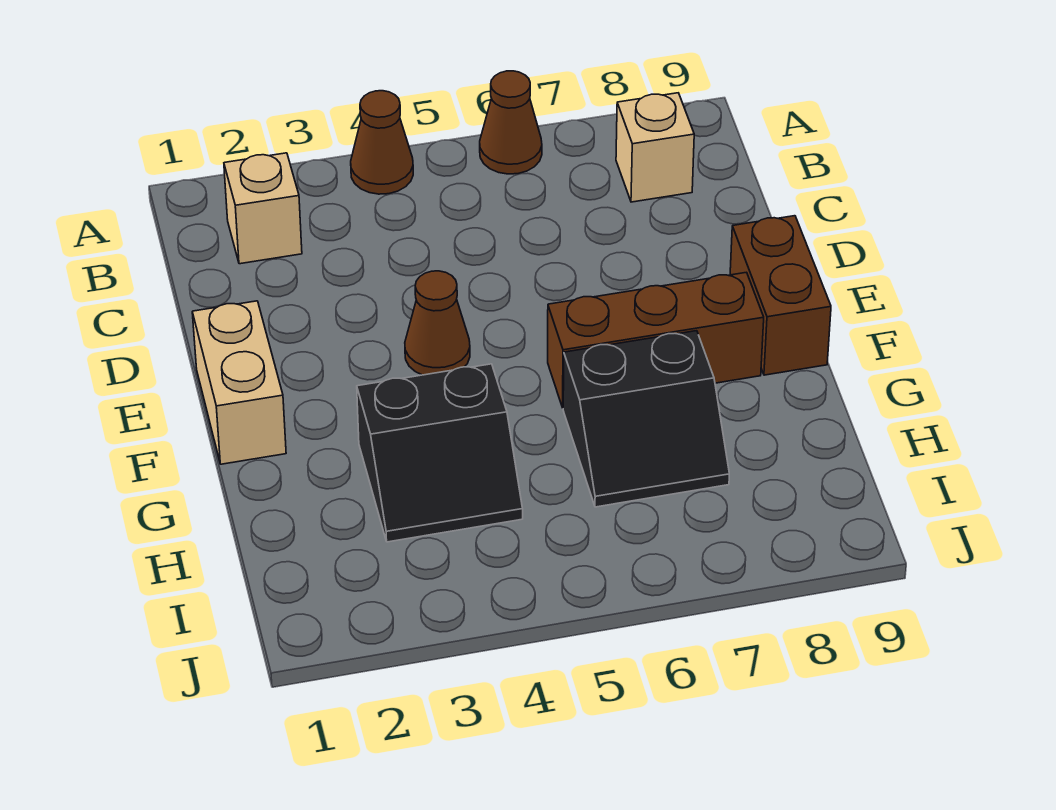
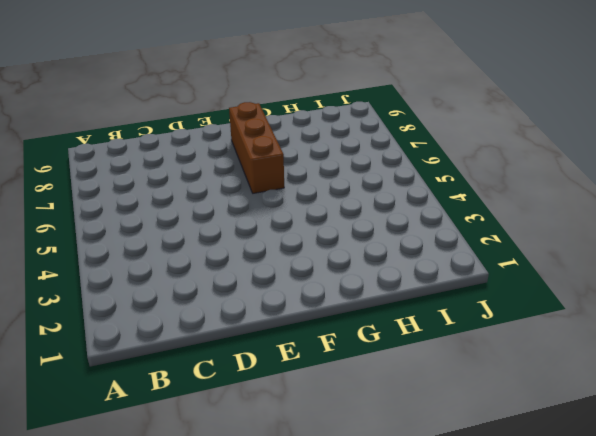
none -> brown 1x1 cone [351,91,413,194]
none -> brown 1x1 cone [480,71,542,174]

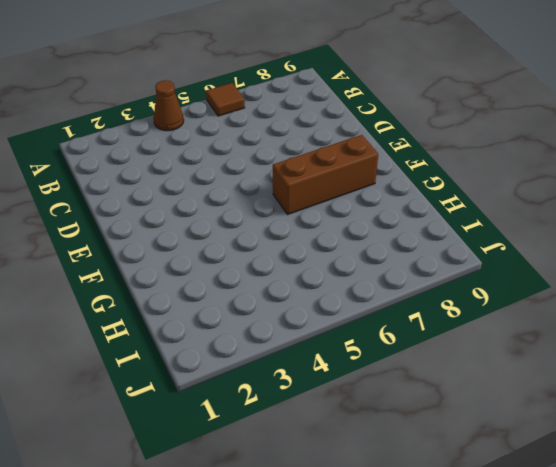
brown 1x1 tile [206,83,245,116] -> brown 1x1 cone [480,71,542,174]
none -> tan 1x1 brick [224,153,302,264]
none -> tan 1x1 brick [616,93,694,202]

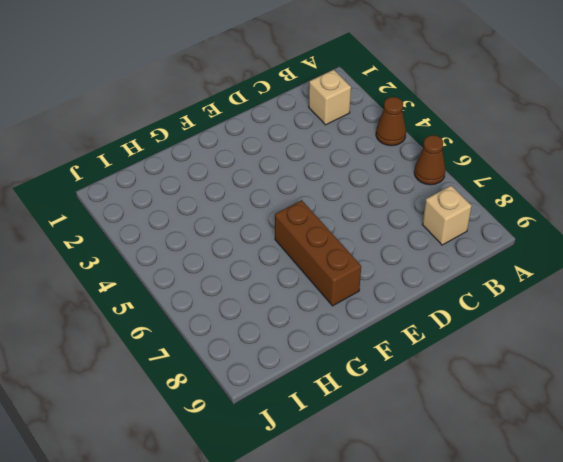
none -> tan 1x2 brick [192,301,286,464]
none -> brown 1x1 cone [405,271,470,375]

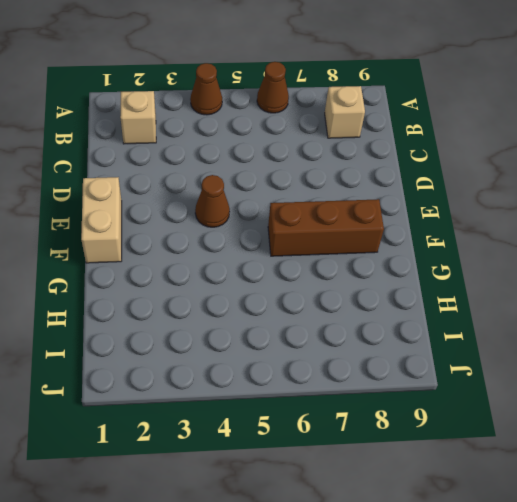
none -> brown 1x2 brick [730,216,831,375]
none -> black 2x2 slope [357,364,523,542]

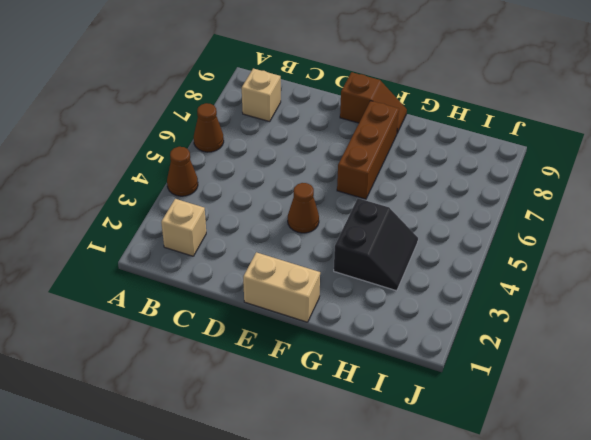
brown 1x2 slope [340,72,407,133] -> brown 1x2 brick [730,216,831,375]
none -> black 2x2 slope [563,331,729,507]

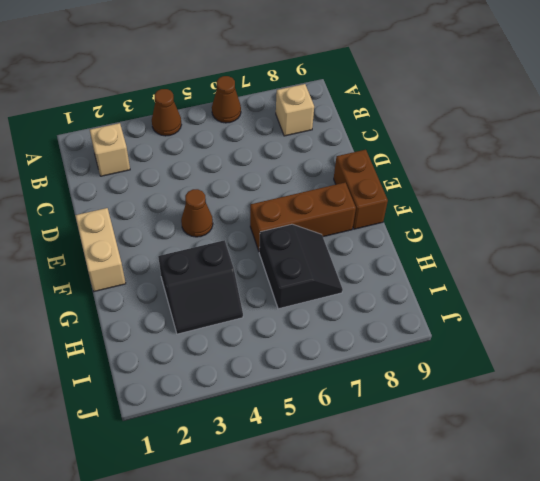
black 2x2 slope [259,224,343,309] -> black 2x2 slope turned to [563,331,729,507]

